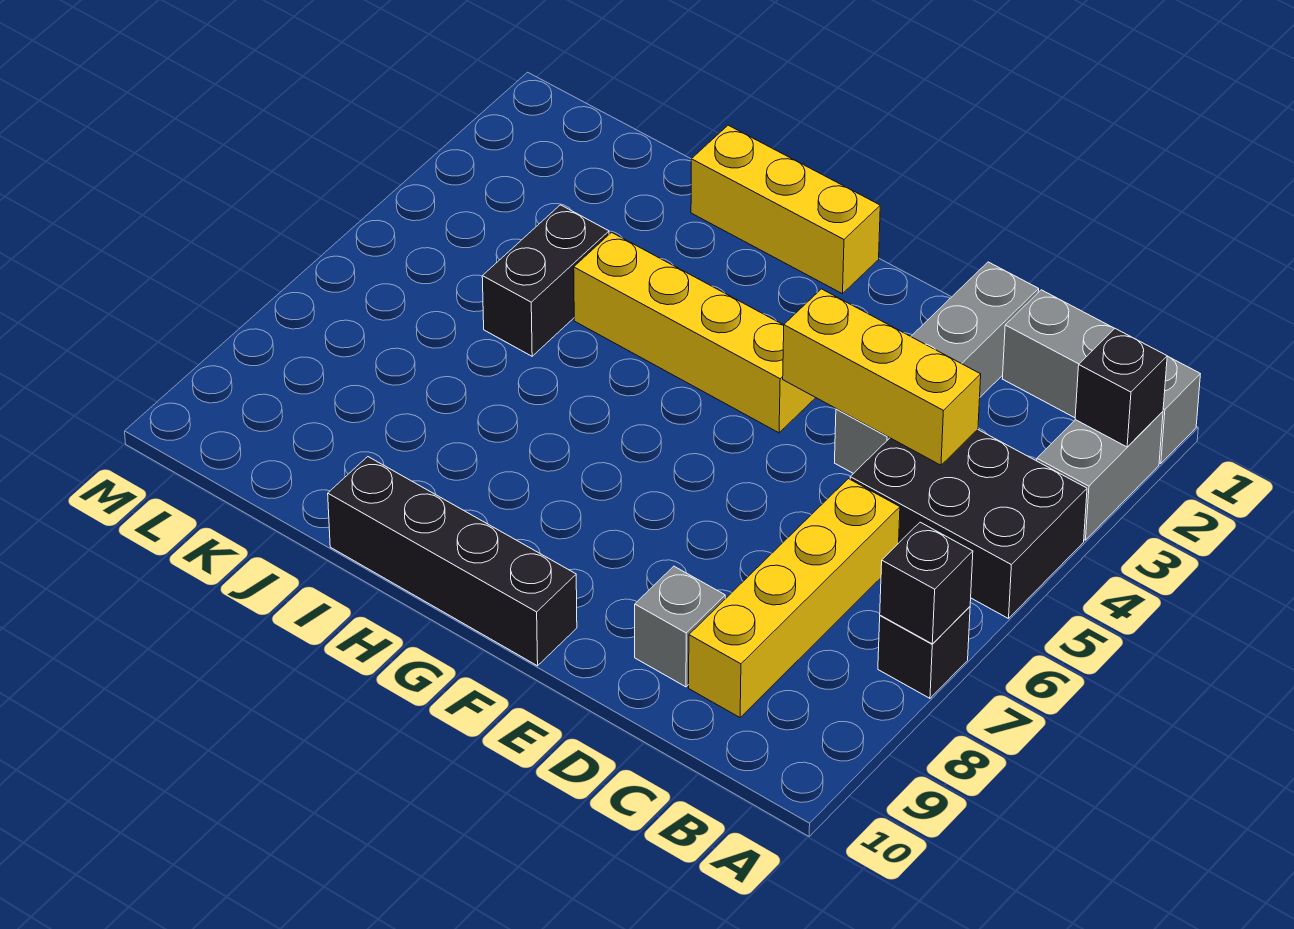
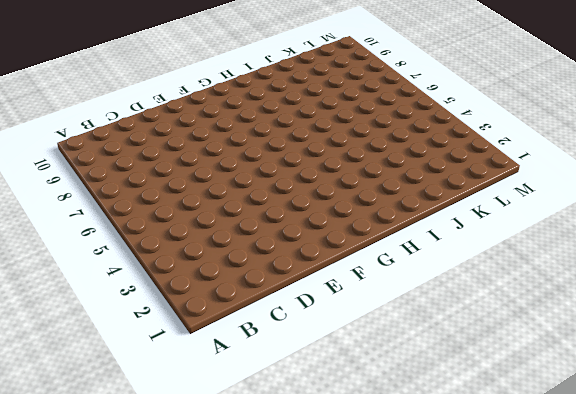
none -> grey 1x3 brick [1002,290,1200,464]
none -> grey 1x2 brick [1037,412,1163,540]
none -> black 2x3 brick [850,430,1087,619]

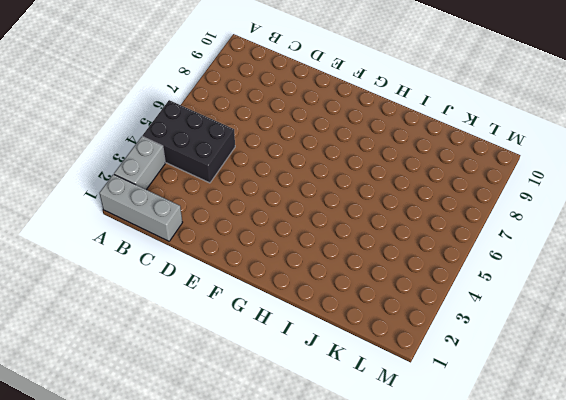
none -> black 1x1 brick [878,607,970,698]
none -> yellow 1x4 brick [689,479,900,717]
none -> grey 1x4 brick [835,262,1039,474]

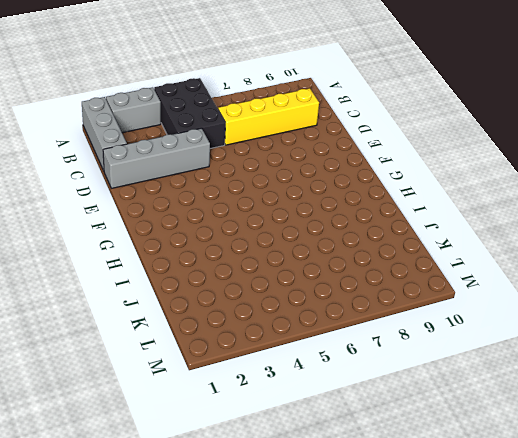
none -> black 1x1 brick [878,607,970,698]
none -> grey 1x1 brick [635,566,725,687]
none -> yellow 1x4 brick [574,232,816,433]

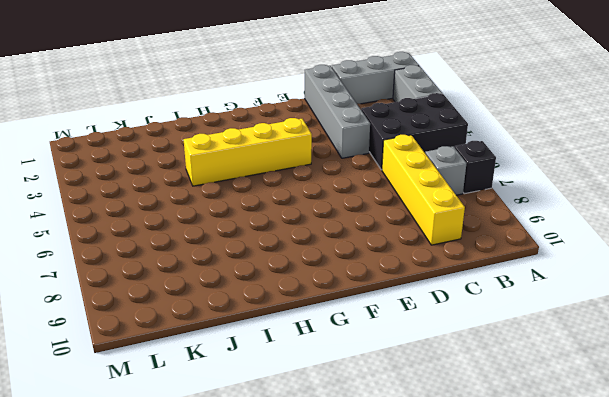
grey 1x1 brick [425,146,467,195] -> grey 1x1 brick moved to [635,566,725,687]
none -> black 1x4 brick [328,457,577,666]
none -> yellow 1x3 brick [691,125,880,294]
none -> black 1x2 brick [482,205,609,356]

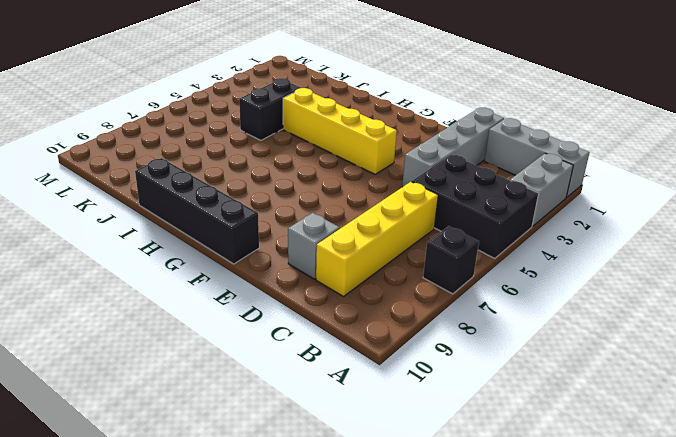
none -> yellow 1x3 brick [691,125,880,294]
none -> black 1x1 brick [1075,328,1167,447]
none -> black 1x1 brick [880,522,973,644]

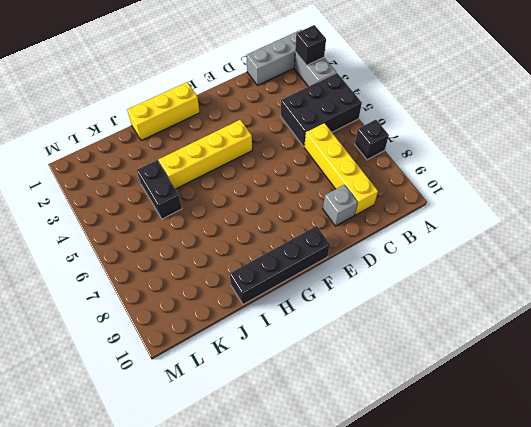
none -> grey 1x4 brick [835,262,1039,474]
none -> black 1x1 brick [880,522,973,644]
none -> yellow 1x3 brick [783,289,981,465]

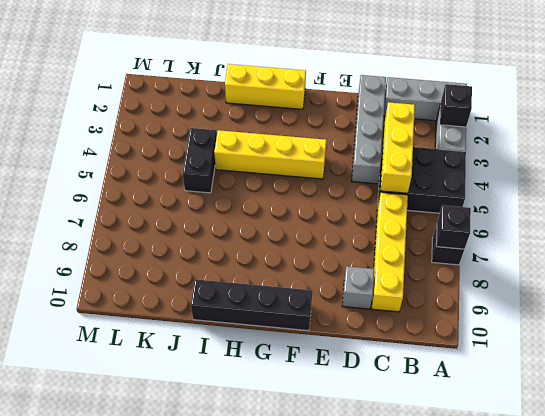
yellow 1x3 brick [381,102,415,193] -> yellow 1x3 brick turned to [783,289,981,465]

